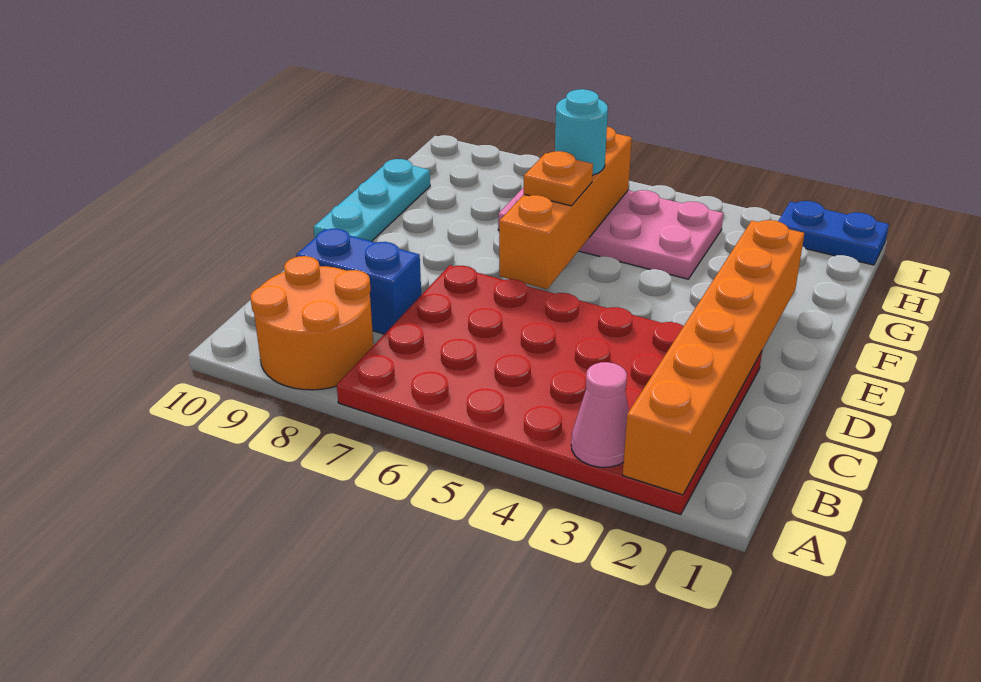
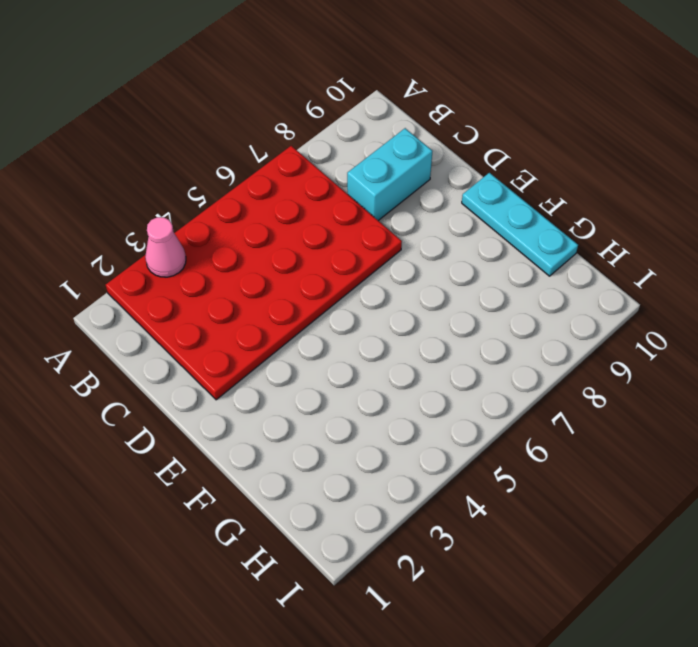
cyan 1x2 brick [347,128,432,221] -> blue 1x2 brick [296,229,421,334]
none -> orange 2x2 round brick [250,256,374,390]
none -> pink 2x4 plate [498,187,723,279]

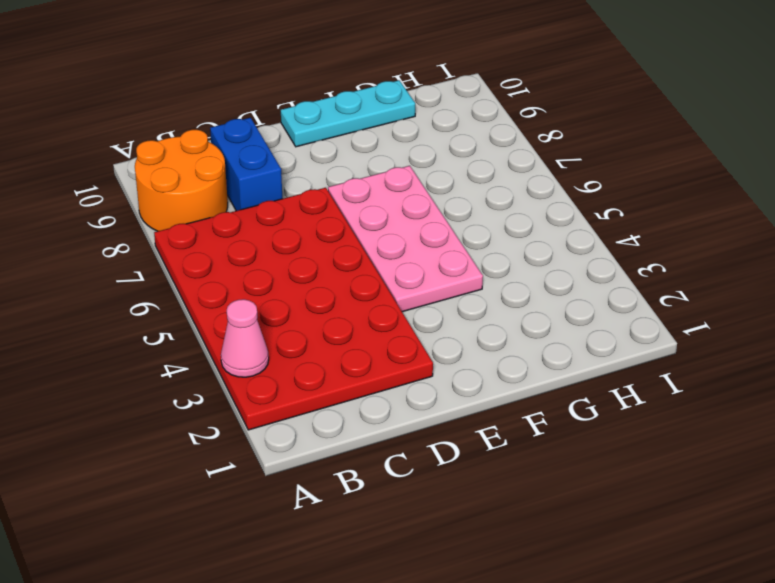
pink 2x4 plate [328,166,483,312] -> pink 2x4 plate moved to [498,187,723,279]
none -> blue 1x2 plate [778,201,889,265]
none -> orange 1x6 brick [623,220,804,495]

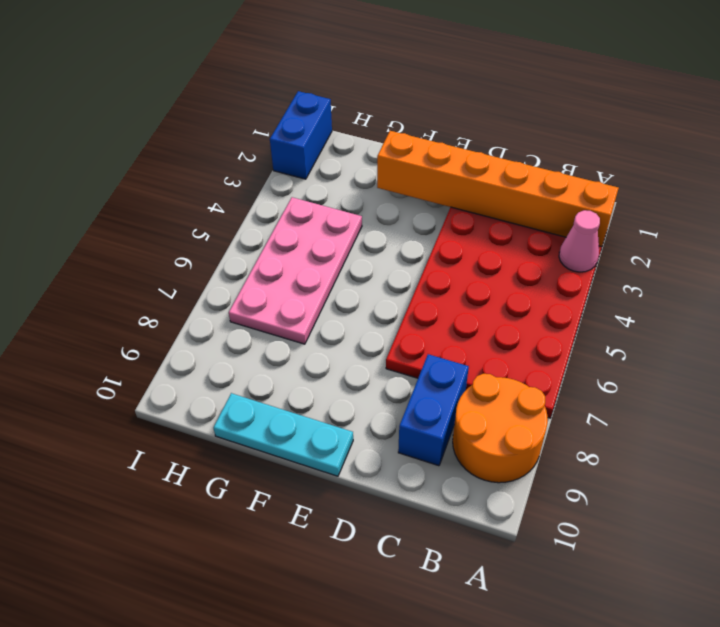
blue 1x2 brick [270,91,332,179] -> blue 1x2 plate [778,201,889,265]
none -> orange 1x4 brick [499,127,632,289]
none -> orange 1x1 plate [524,151,593,206]

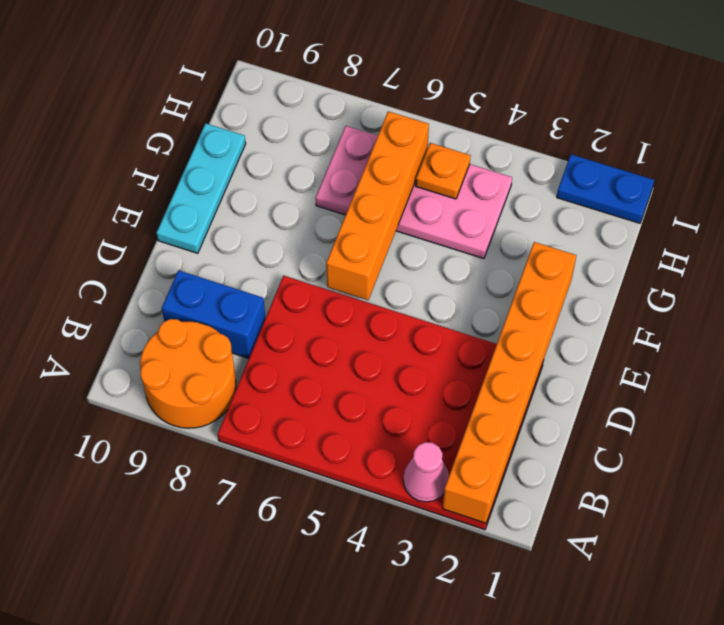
orange 1x1 plate [416,143,471,199] -> orange 1x1 plate moved to [524,151,593,206]
none -> cyan 1x1 round brick [555,89,608,175]

